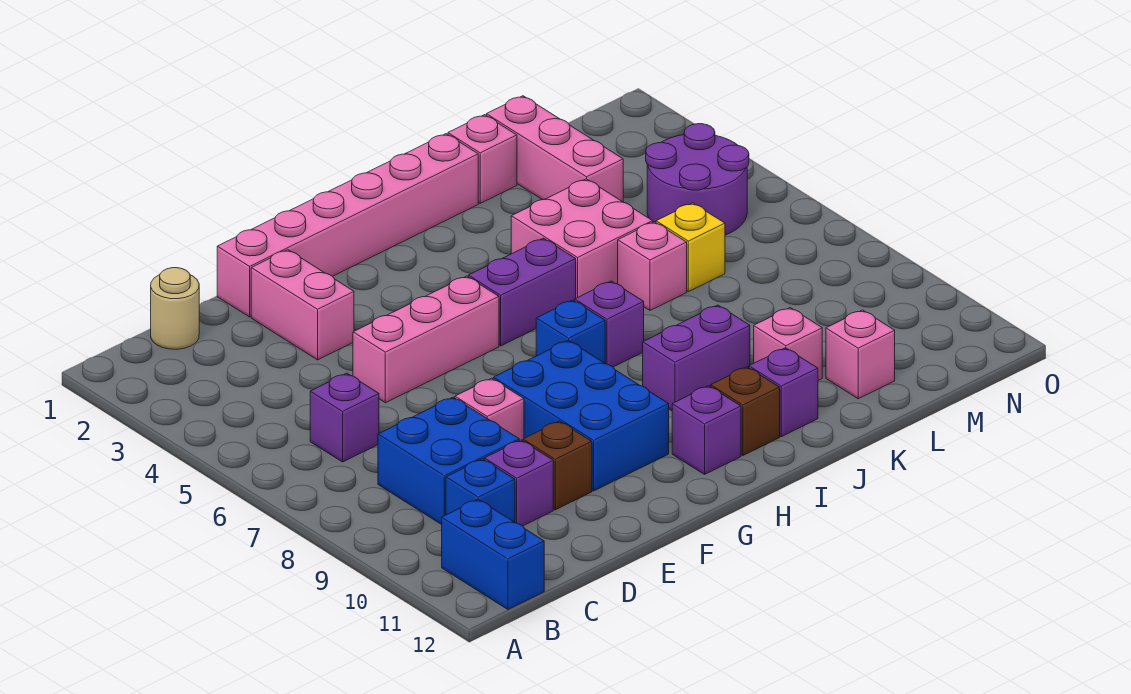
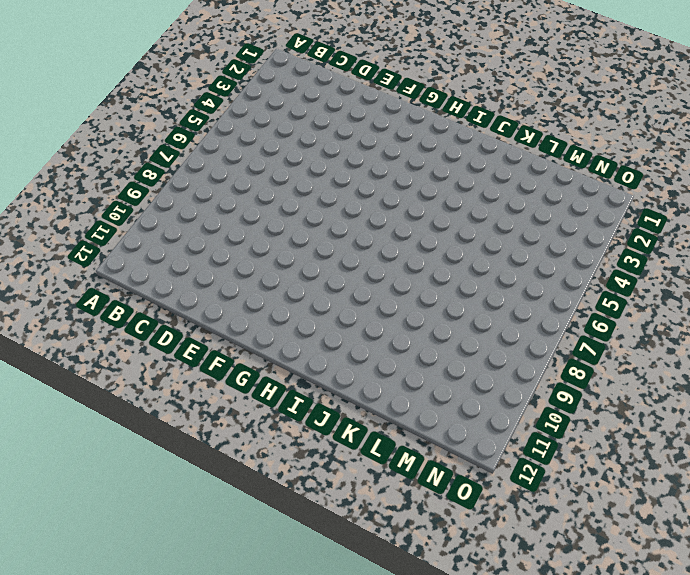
none -> blue 1x2 brick [442,499,544,609]
none -> tan 1x1 round brick [151,268,199,349]
none -> purple 1x1 brick [310,373,379,462]

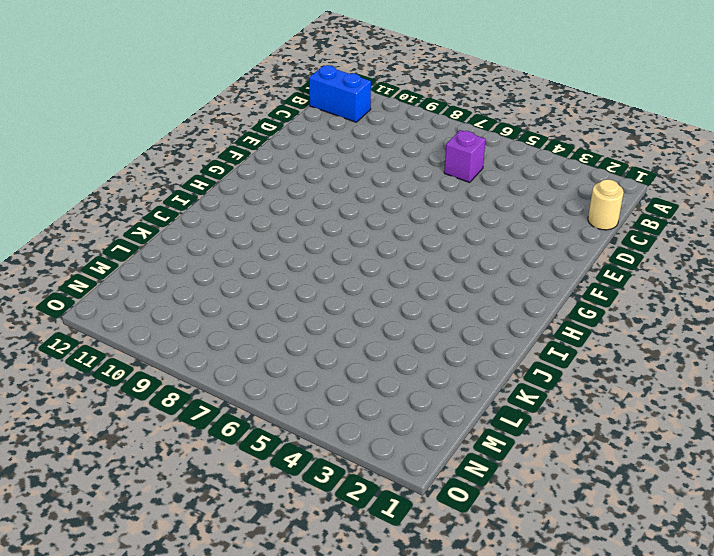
none -> blue 2x2 brick [378,397,519,525]
none -> blue 1x1 brick [446,459,515,522]
none -> purple 1x1 brick [484,440,553,526]

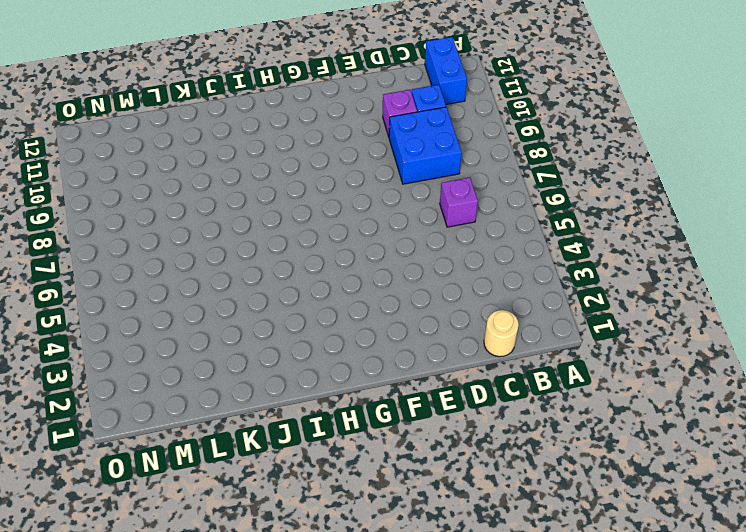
none -> pink 1x6 brick [217,134,478,317]
none -> pink 1x2 brick [251,250,354,360]
none -> pink 1x3 brick [353,276,499,403]

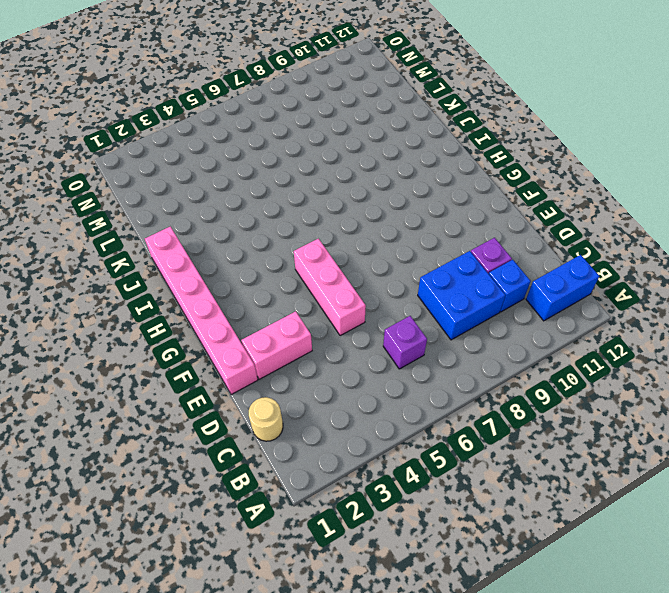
none -> pink 1x1 brick [455,378,524,441]
none -> brown 1x1 brick [523,421,592,510]
none -> blue 2x3 brick [493,340,669,491]

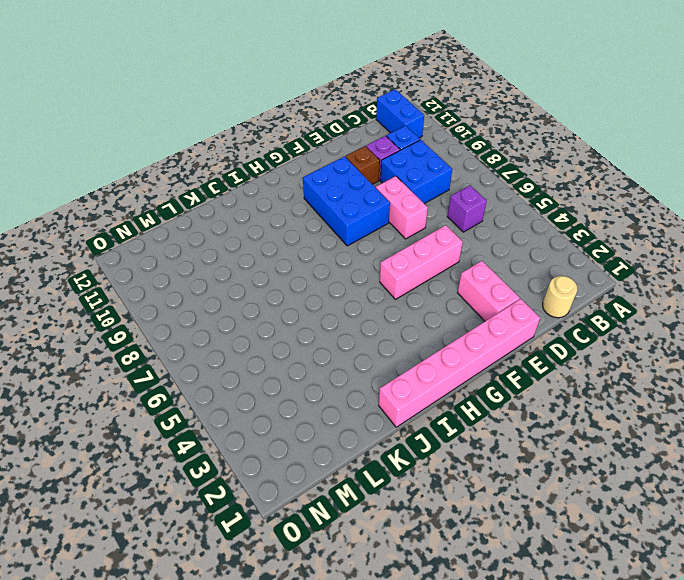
pink 1x2 brick [376,176,428,239] -> pink 1x1 brick [455,378,524,441]
none -> purple 1x2 brick [468,238,576,346]
none -> blue 1x1 brick [536,300,605,363]
none -> purple 1x1 brick [672,386,741,474]

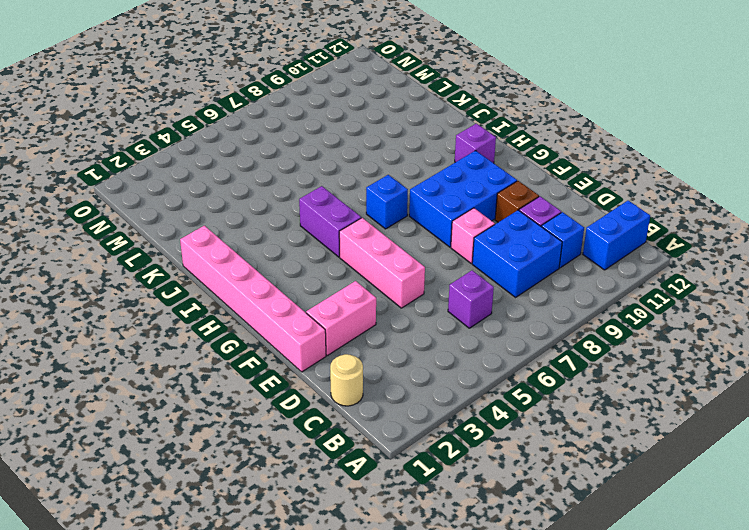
none -> purple 1x1 brick [575,281,644,367]
none -> purple 1x2 brick [643,305,750,411]
none -> brown 1x1 brick [711,367,780,455]

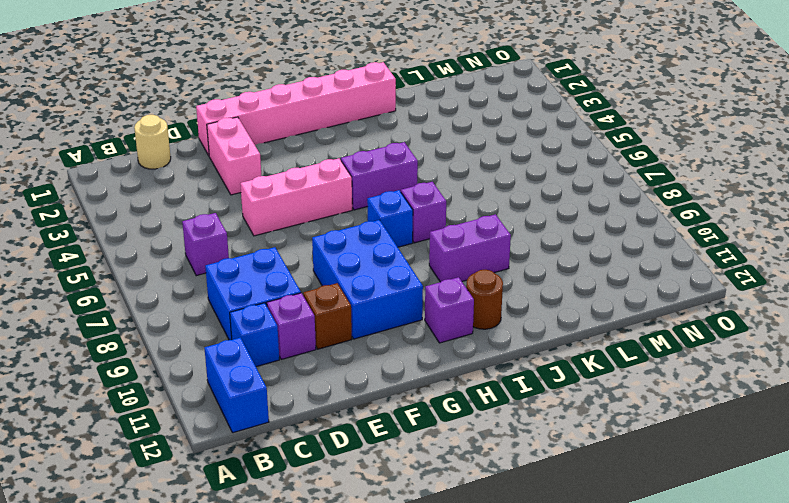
brown 1x1 round brick [466,270,503,329] -> brown 1x1 brick [711,367,780,455]
none -> pink 1x1 brick [455,378,524,441]
none -> pink 2x2 brick [511,179,653,298]
none -> purple 1x1 brick [749,348,818,437]

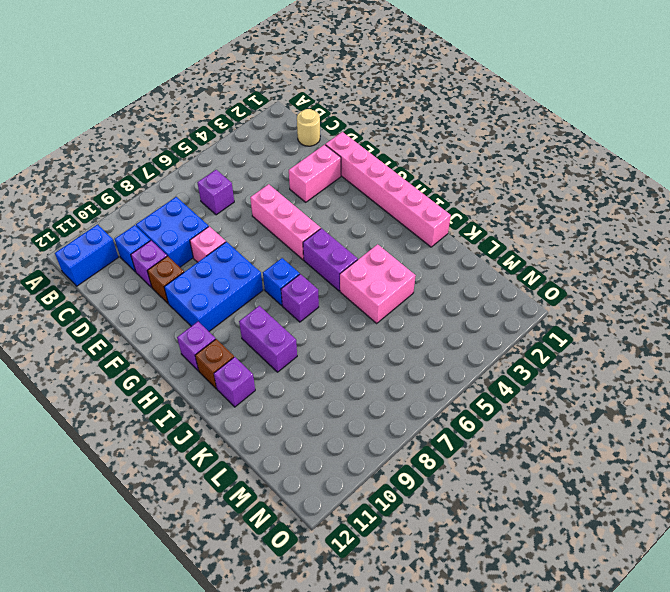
none -> pink 1x1 brick [448,115,517,203]
none -> pink 1x1 brick [618,222,687,310]
none -> pink 1x1 brick [754,308,822,380]

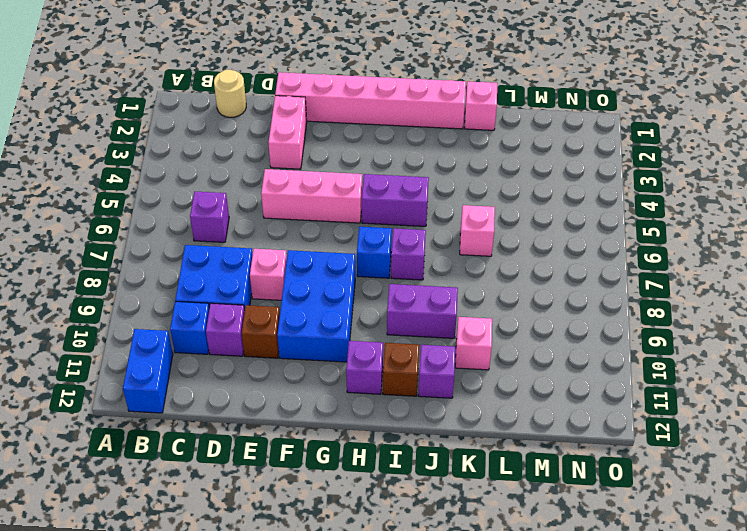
none -> pink 2x2 brick [511,179,653,298]
none -> pink 1x3 brick [486,96,623,202]
none -> yellow 1x1 brick [656,203,725,292]

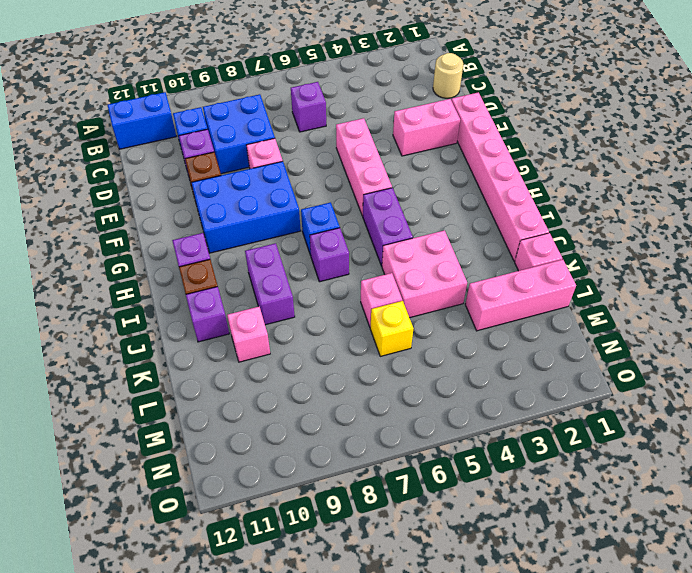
none -> pink 1x1 brick [826,310,895,399]
none -> purple 2x2 round brick [646,124,749,235]

